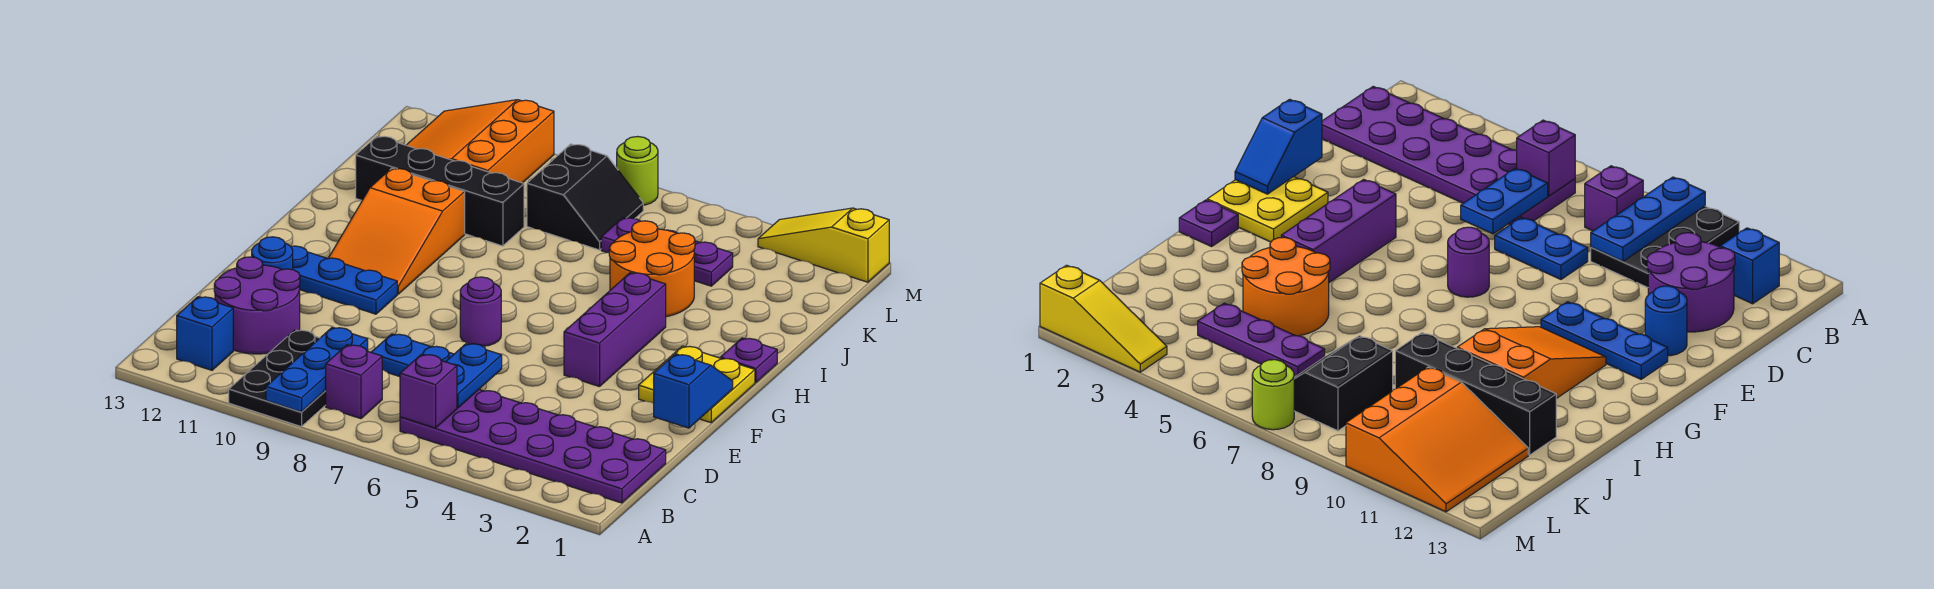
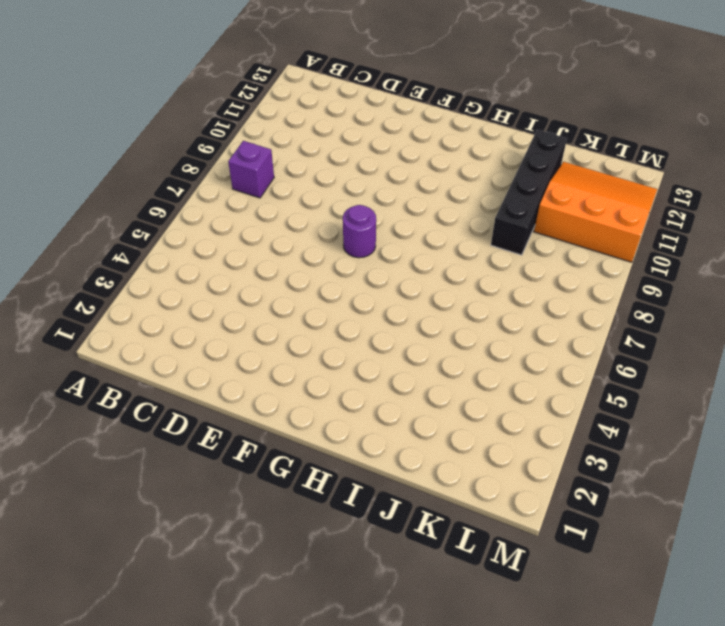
none -> black 2x3 plate [229,330,326,427]
none -> purple 2x6 plate [400,390,666,503]
none -> blue 1x1 brick [177,297,233,370]

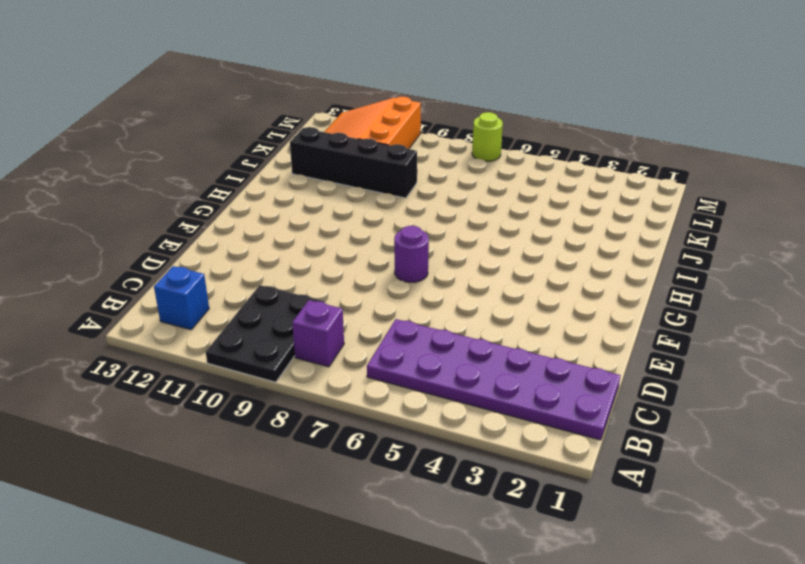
none -> purple 2x2 round brick [214,257,300,354]
none -> blue 1x2 plate [371,334,454,377]
none -> blue 1x1 round brick [252,237,293,270]

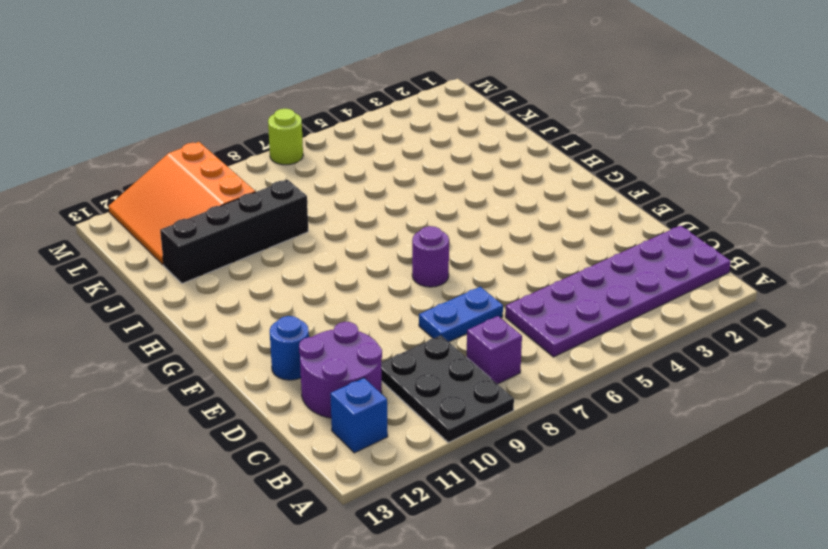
none -> yellow 2x2 plate [639,346,755,423]
none -> purple 1x3 brick [564,273,666,387]
none -> blue 1x3 plate [291,246,397,314]

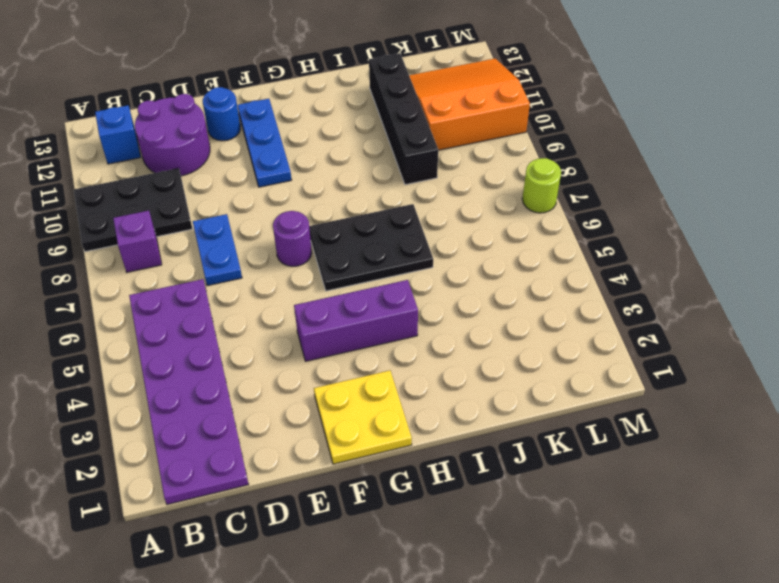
black 2x3 plate [309,204,433,291] -> none
none -> orange 2x3 slope [329,168,465,294]
none -> purple 1x1 plate [721,338,777,383]
none -> orange 2x2 round brick [609,221,695,317]

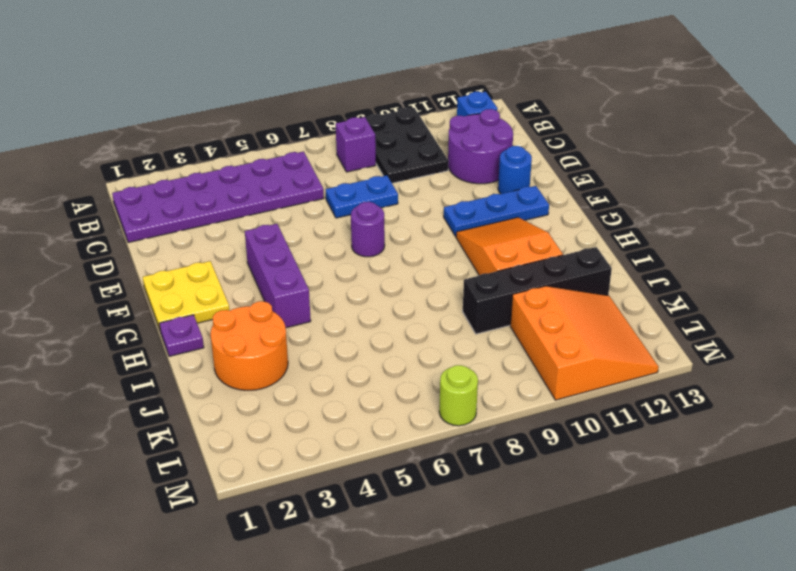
orange 2x2 round brick [211,301,288,390] -> orange 2x2 round brick moved to [609,221,695,317]
none -> purple 1x3 plate [601,218,733,286]
none -> black 2x2 slope [527,144,643,250]
none -> yellow 1x3 slope [758,208,889,282]

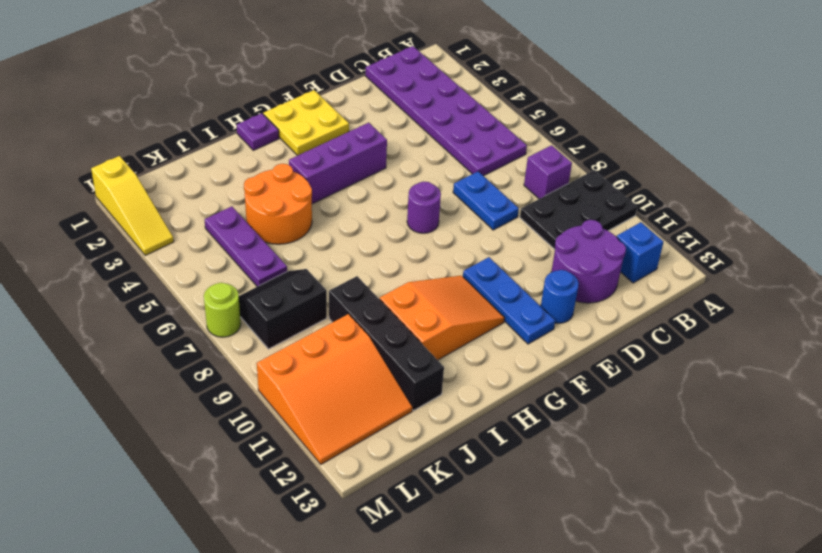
none -> blue 1x3 plate [266,327,368,412]
none -> purple 1x1 brick [400,354,457,428]
none -> blue 1x2 plate [446,343,502,408]

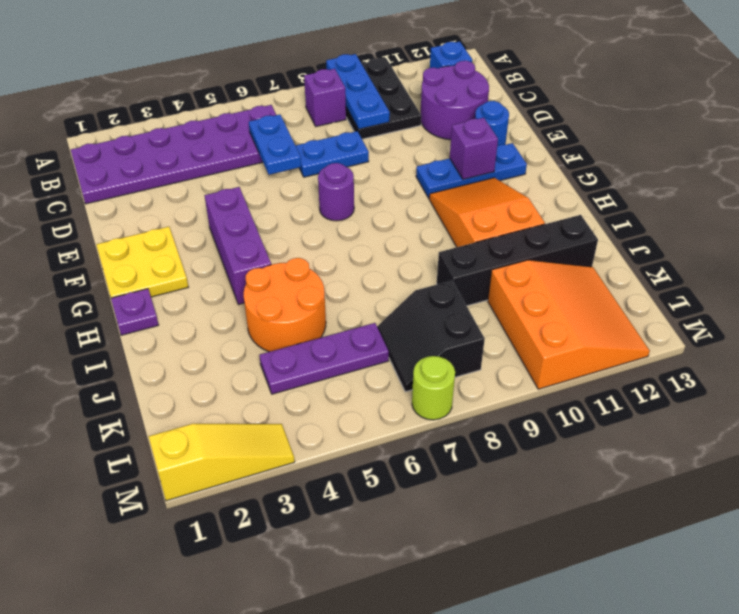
purple 1x1 brick [450,118,498,179] -> purple 1x1 brick moved to [400,354,457,428]
none -> blue 1x2 slope [654,354,733,428]

